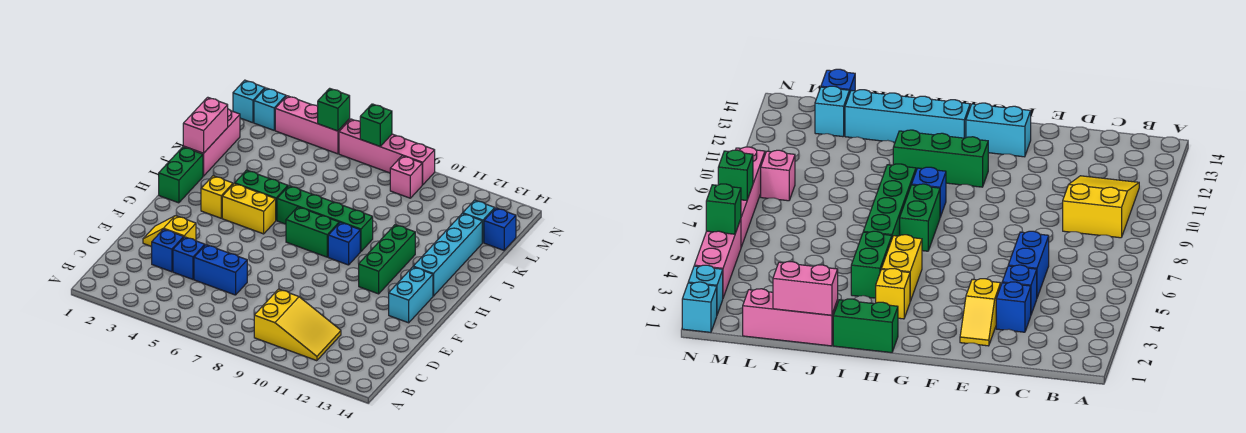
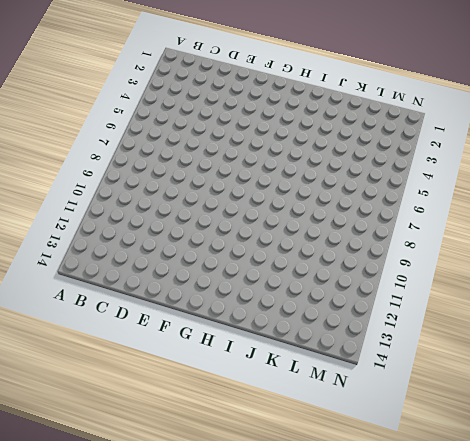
none -> yellow 2x3 slope [254,289,341,361]
none -> blue 1x1 brick [152,229,184,272]
none -> blue 1x1 brick [173,237,205,279]

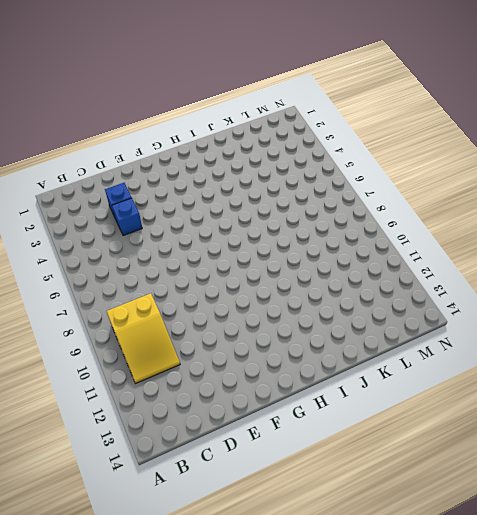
none -> blue 1x2 brick [194,245,247,295]
none -> yellow 1x2 slope [143,216,196,247]
none -> cyan 1x2 brick [389,267,433,323]

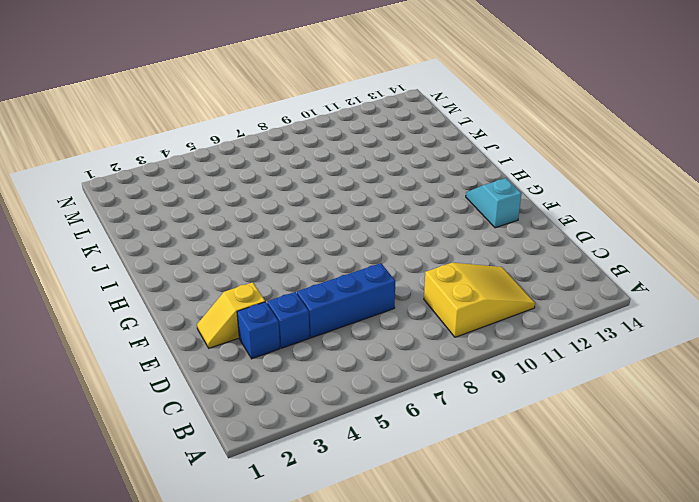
blue 1x3 brick [297,263,395,338] -> blue 1x2 brick [194,245,247,295]
cyan 1x2 slope [466,178,521,228] -> cyan 1x2 brick [389,267,433,323]
none -> green 1x3 brick [359,225,415,294]
none -> green 1x2 brick [159,147,203,203]
none -> yellow 1x1 brick [201,176,233,218]

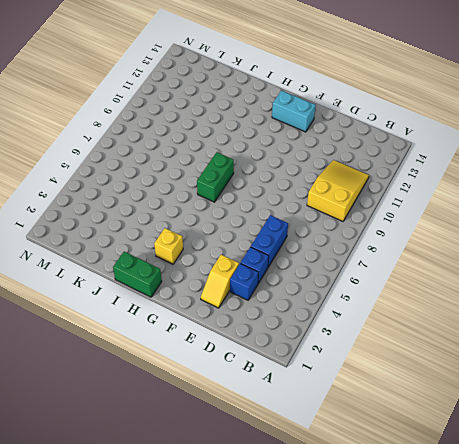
none -> green 1x3 brick [359,225,415,294]
none -> yellow 1x2 brick [222,183,276,234]
none -> blue 1x1 brick [328,222,360,265]

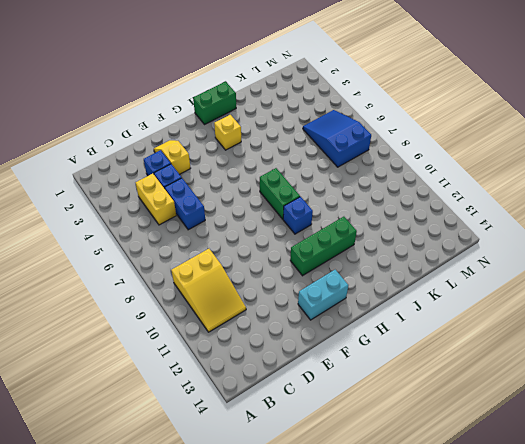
yellow 1x2 brick [135,174,176,225] -> yellow 1x2 brick moved to [222,183,276,234]
blue 2x3 slope [303,110,371,167] -> none
none -> cyan 1x4 brick [413,213,482,296]
none -> green 1x2 brick [235,170,288,220]
none -> green 1x4 brick [277,186,373,252]

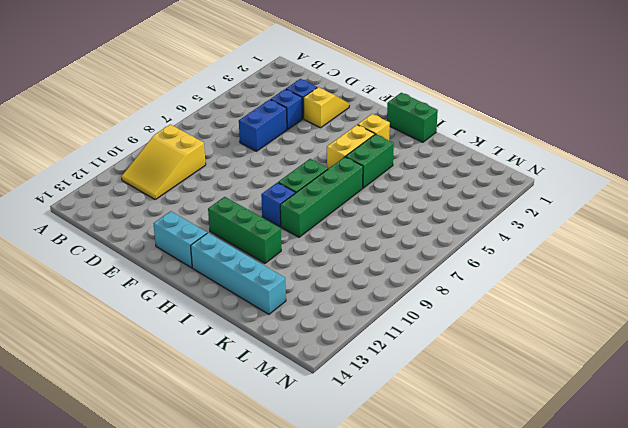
none -> pink 1x3 brick [183,109,240,176]
none -> cyan 1x1 brick [463,200,495,243]
none -> blue 1x1 brick [484,208,516,250]

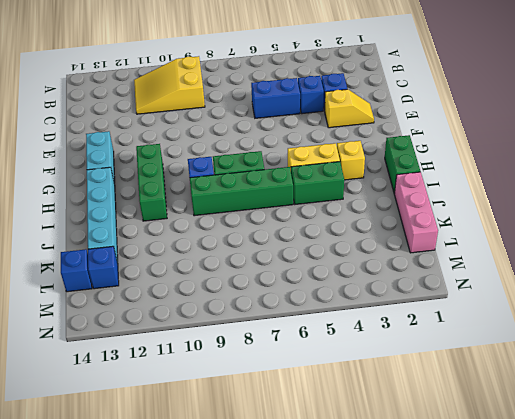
blue 1x1 brick [88,246,119,289] -> cyan 1x1 brick [463,200,495,243]
none -> pink 1x1 brick [390,156,422,198]
none -> cyan 1x1 brick [233,80,265,123]
none -> cyan 1x1 brick [254,88,286,130]

